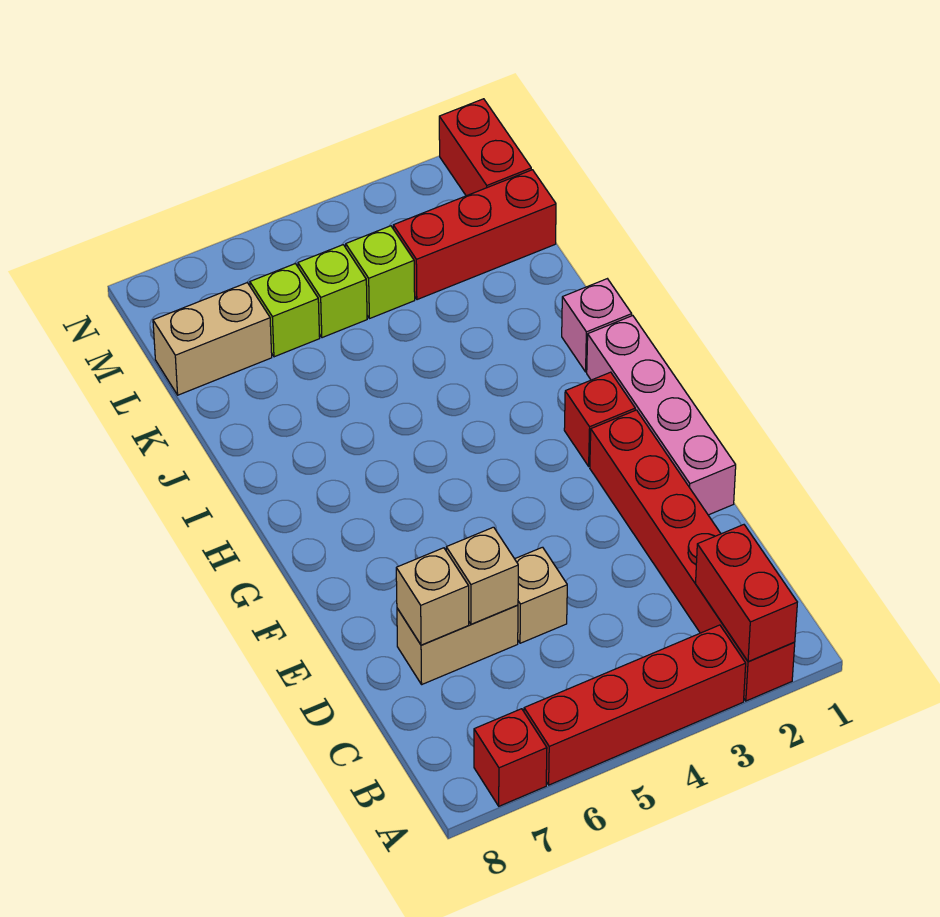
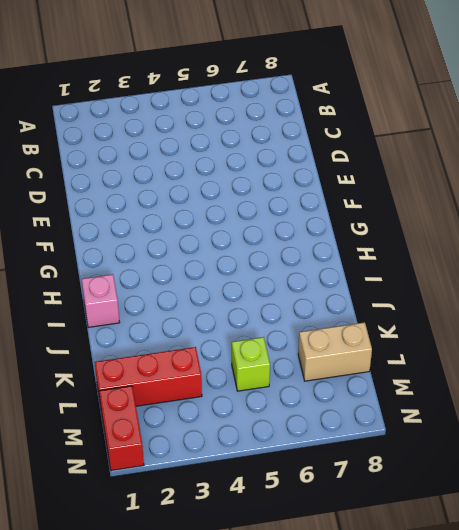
none -> red 1x6 brick [590,410,795,701]
none -> red 1x4 brick [524,625,746,785]
none -> red 1x1 brick [474,709,547,806]

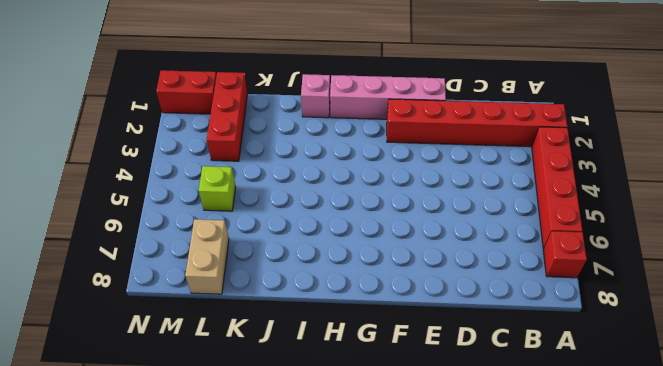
none -> tan 1x1 brick [515,547,567,643]
none -> tan 1x2 brick [397,605,518,684]
none -> red 1x1 brick [564,372,635,466]

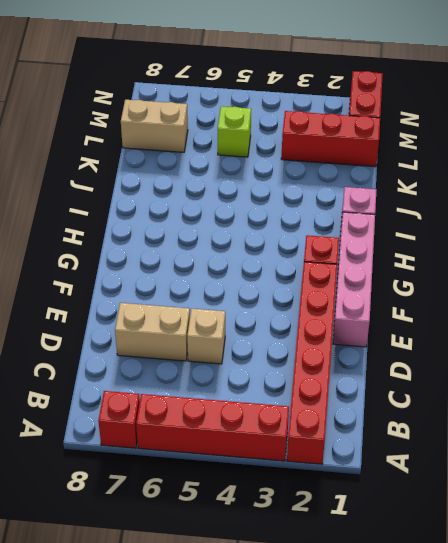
none -> lime 1x1 brick [346,226,415,319]
none -> lime 1x1 brick [250,264,320,357]
none -> red 1x2 brick [696,525,797,662]

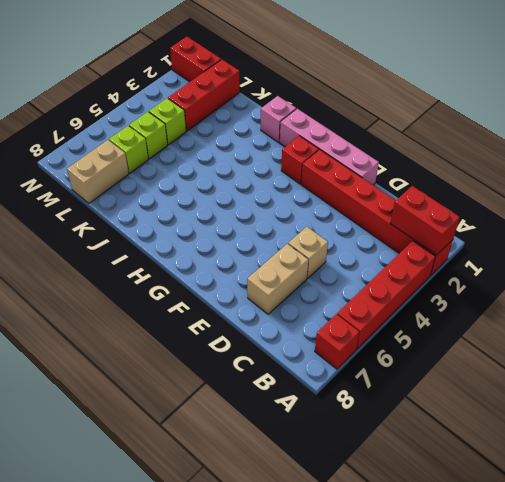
none -> tan 1x1 brick [446,527,518,624]
none -> tan 1x1 brick [396,548,469,645]

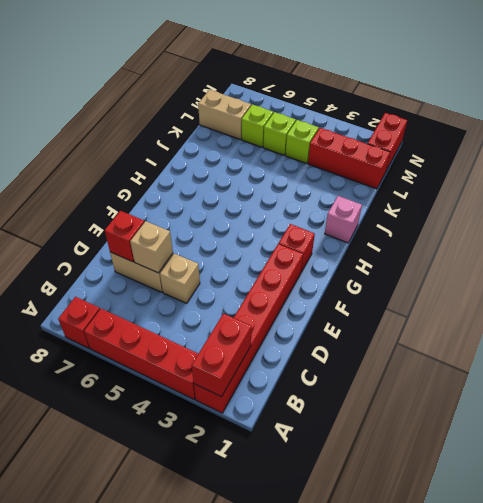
red 1x1 brick [105,211,144,262] -> tan 1x1 brick [396,548,469,645]
none -> pink 1x4 brick [587,316,736,515]

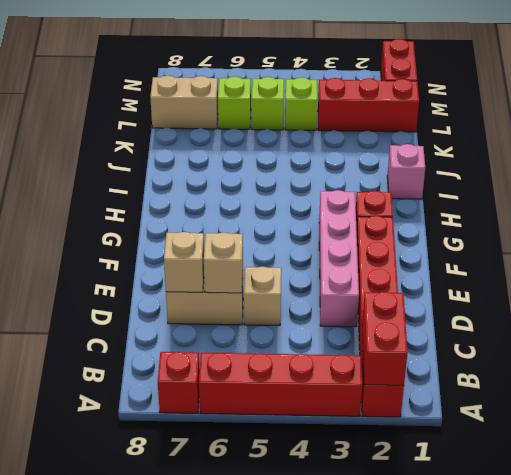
pink 1x4 brick [319,190,359,327] -> pink 1x4 brick moved to [587,316,736,515]

